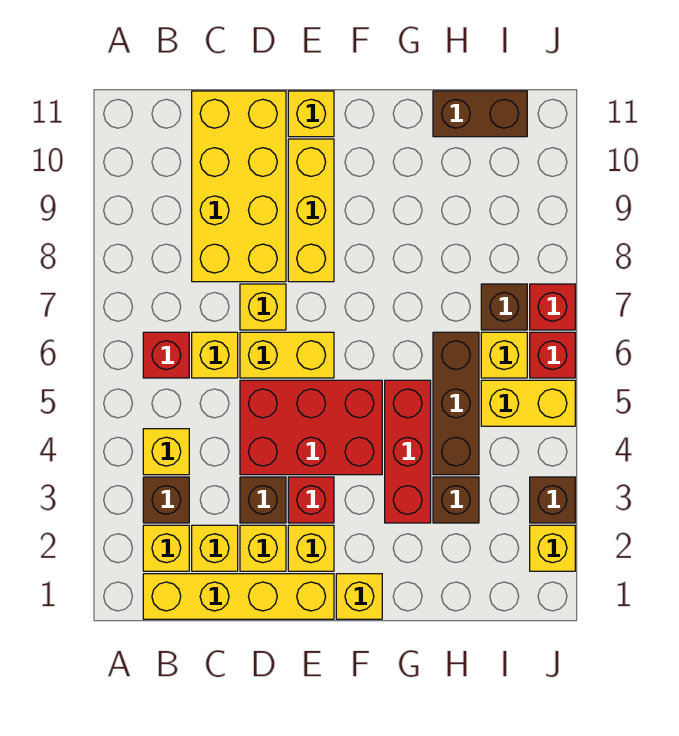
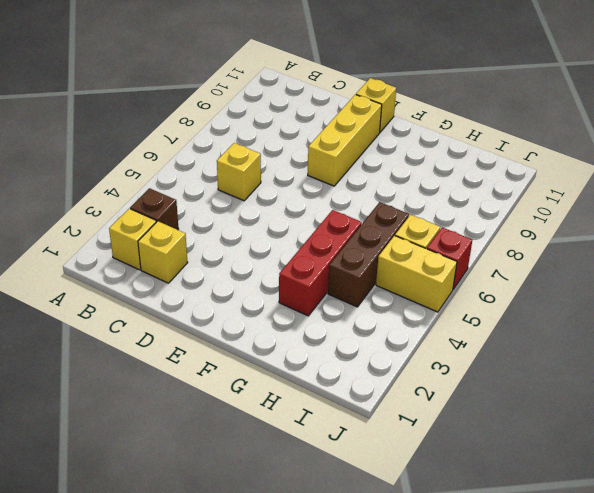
none -> yellow 1x4 brick [143,574,334,619]
none -> yellow 1x1 brick [143,429,189,475]
none -> red 1x1 brick [143,332,189,378]

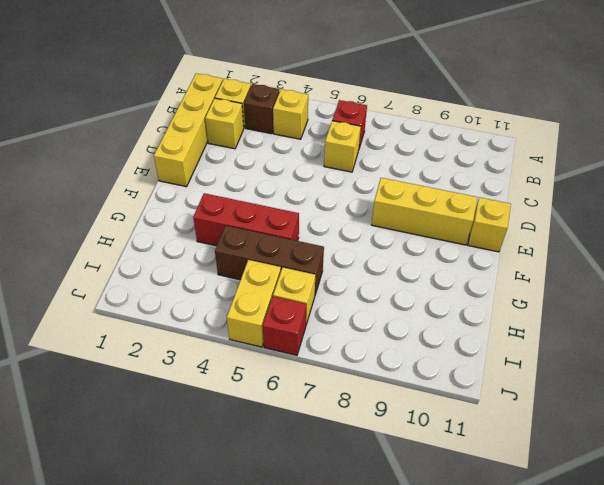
none -> yellow 2x4 brick [192,91,286,282]
none -> yellow 1x1 brick [240,525,286,571]
none -> brown 1x1 brick [240,477,286,523]

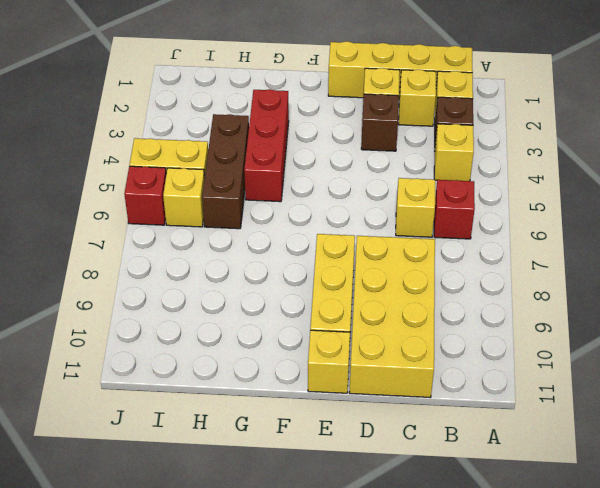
none -> red 2x3 brick [240,380,382,475]
none -> yellow 1x2 brick [240,332,334,378]
none -> yellow 1x1 brick [240,284,286,330]

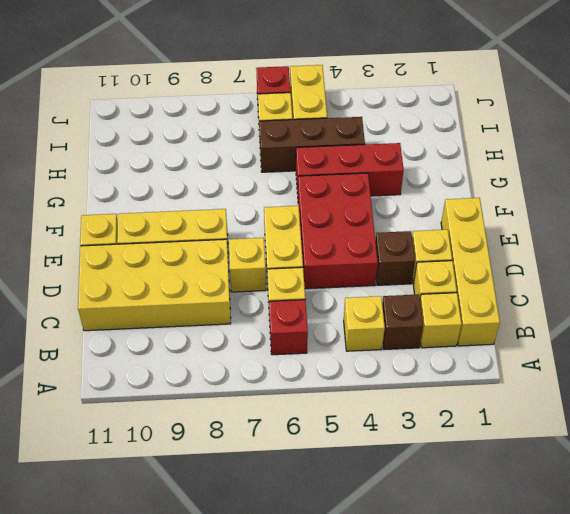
none -> yellow 1x1 brick [288,525,334,571]
none -> red 1x1 brick [288,477,334,523]
none -> yellow 1x1 brick [336,574,382,619]

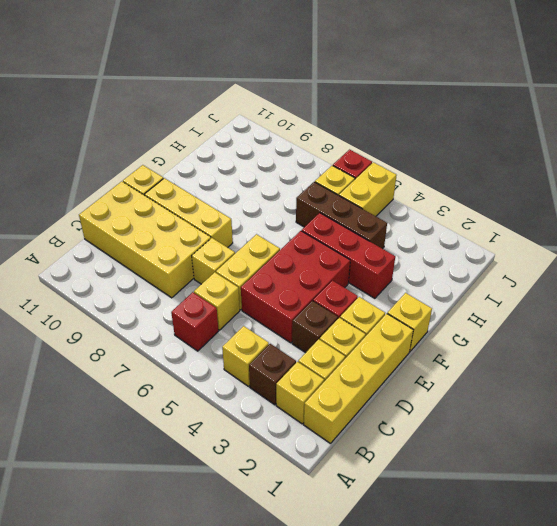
none -> brown 1x1 brick [433,477,479,523]
none -> brown 1x2 brick [433,91,527,137]
none -> brown 1x1 brick [481,284,527,330]

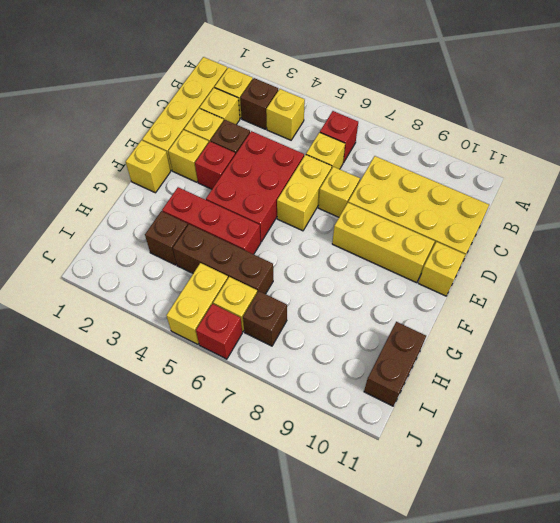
none -> yellow 1x1 brick [530,525,575,571]
none -> brown 1x1 brick [530,477,575,523]
none -> red 1x1 brick [530,284,575,330]

